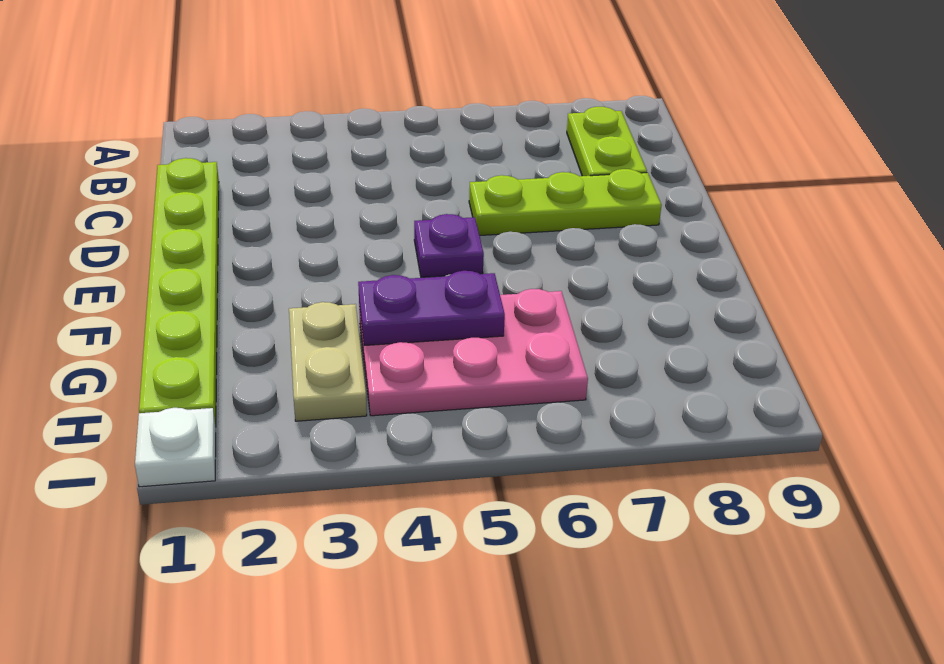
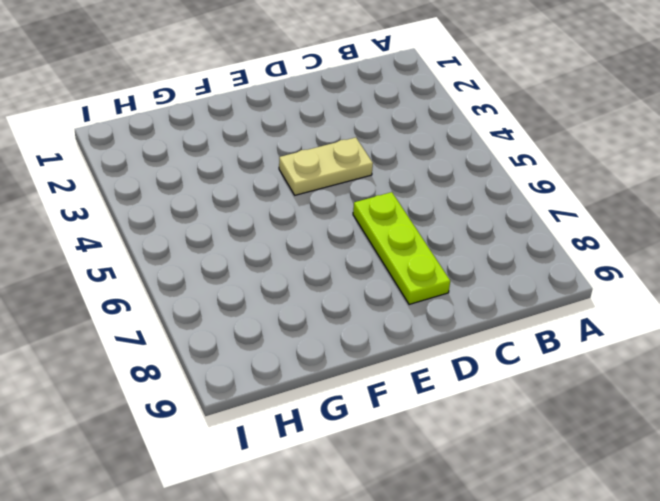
tan 1x2 plate [279,138,373,195] -> tan 1x2 plate moved to [289,302,367,421]
none -> lime 1x2 plate [567,107,647,176]
none -> lime 1x6 plate [139,158,219,427]

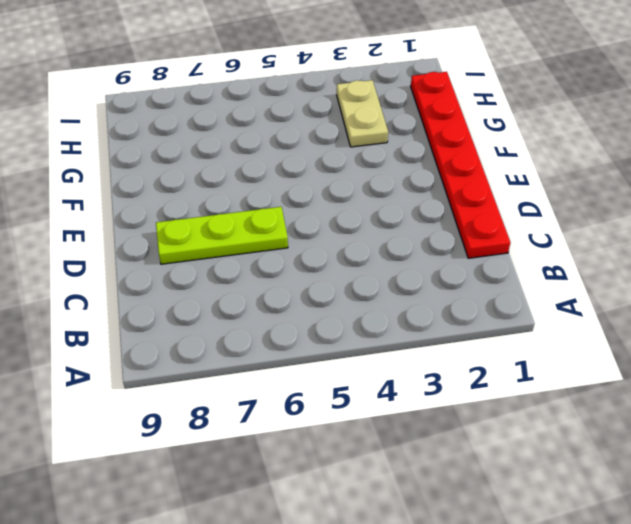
red 1x6 plate [411,72,510,258] -> lime 1x6 plate [139,158,219,427]
none -> lime 1x2 plate [567,107,647,176]
none -> purple 1x1 plate [414,214,484,277]

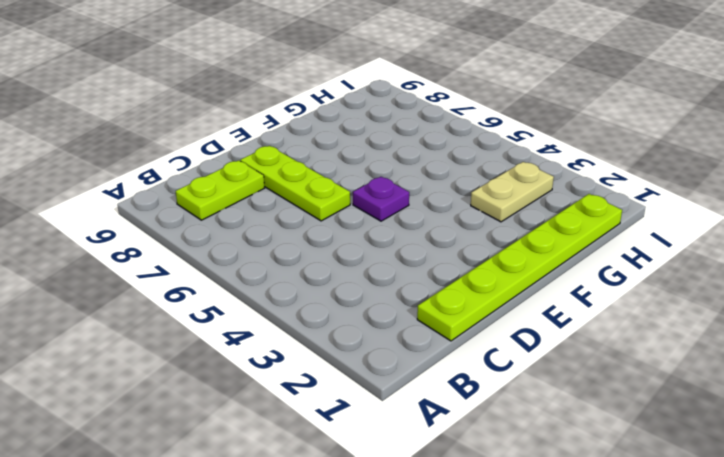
none -> pink 2x3 plate [359,289,588,416]
none -> white 1x1 plate [135,408,216,487]

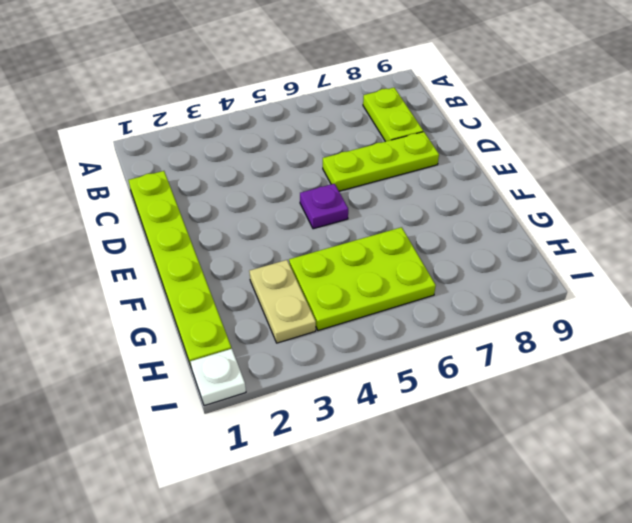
lime 2x3 plate [289,227,436,331] -> pink 2x3 plate [359,289,588,416]
none -> purple 1x2 plate [358,271,505,346]

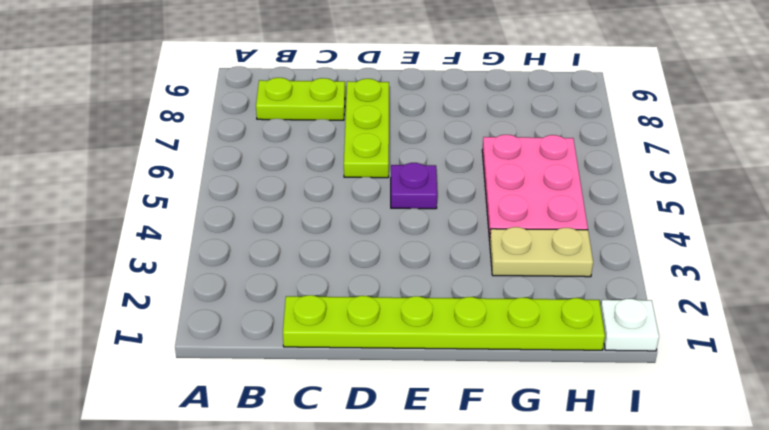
none -> purple 1x2 plate [358,271,505,346]

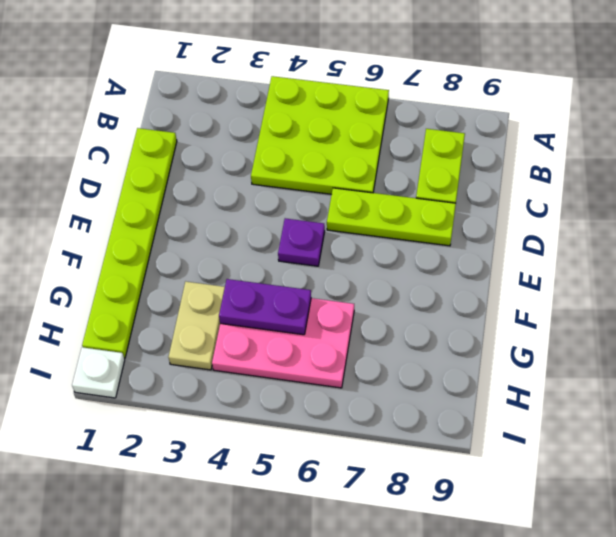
lime 3x3 plate [251,76,389,194] -> none

